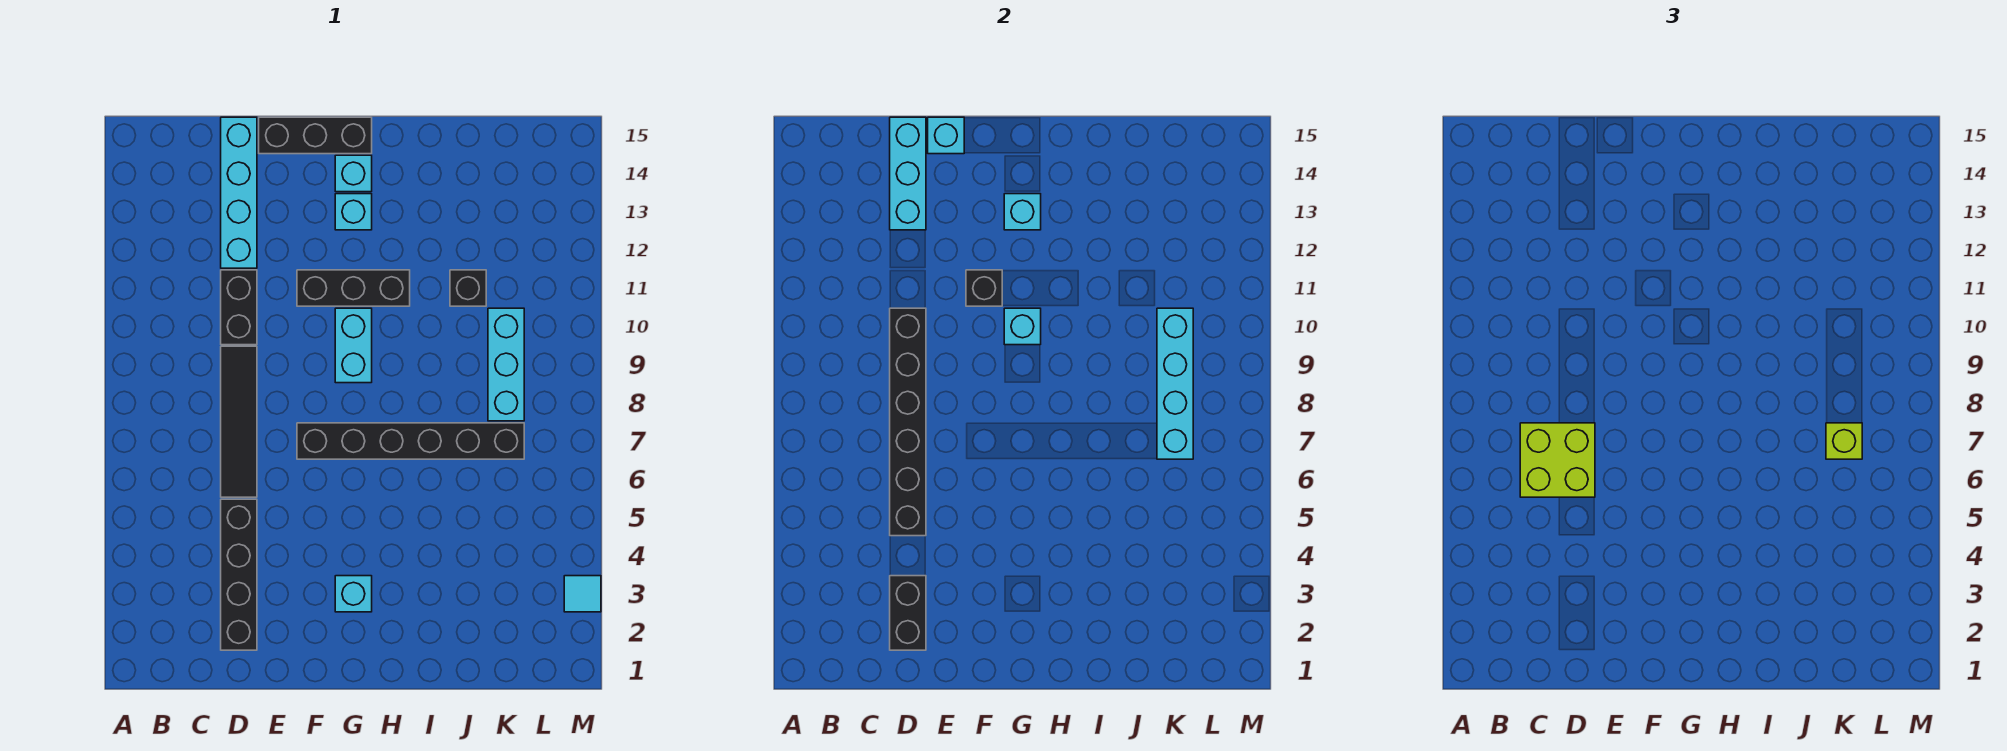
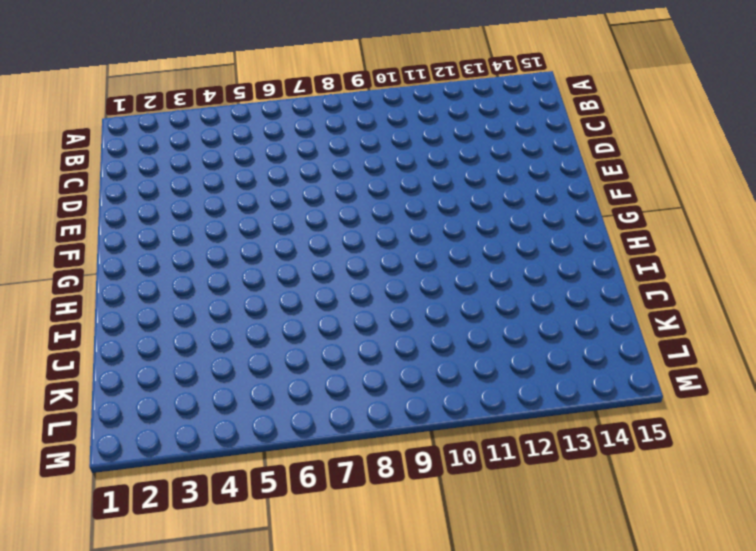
none -> black 1x4 brick [221,499,257,650]
none -> black 1x4 tile [221,346,257,497]
none -> black 1x2 brick [221,270,257,345]

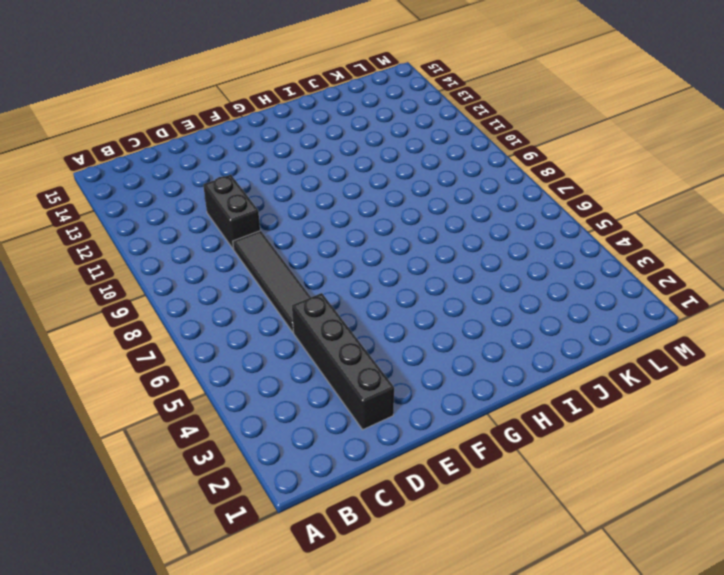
none -> cyan 1x4 brick [221,117,257,268]
none -> black 1x3 brick [259,117,372,154]
none -> black 1x6 brick [297,423,524,459]

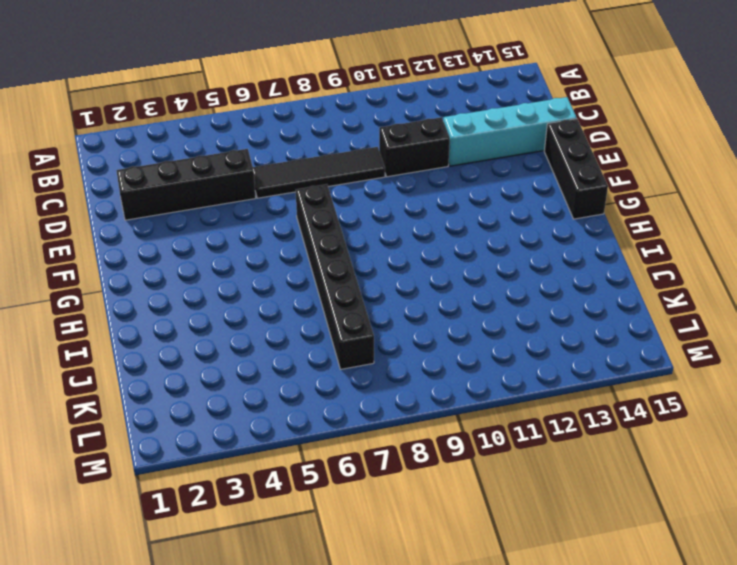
none -> black 1x3 brick [297,270,410,306]
none -> cyan 1x1 brick [335,576,372,612]
none -> cyan 1x2 brick [335,308,372,383]

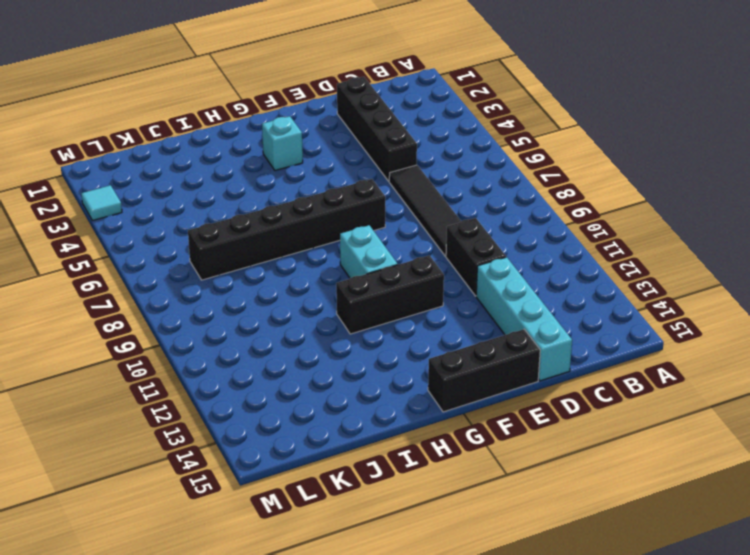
none -> cyan 1x1 brick [335,194,372,230]
none -> cyan 1x1 brick [335,155,372,192]
none -> black 1x1 brick [450,270,486,306]

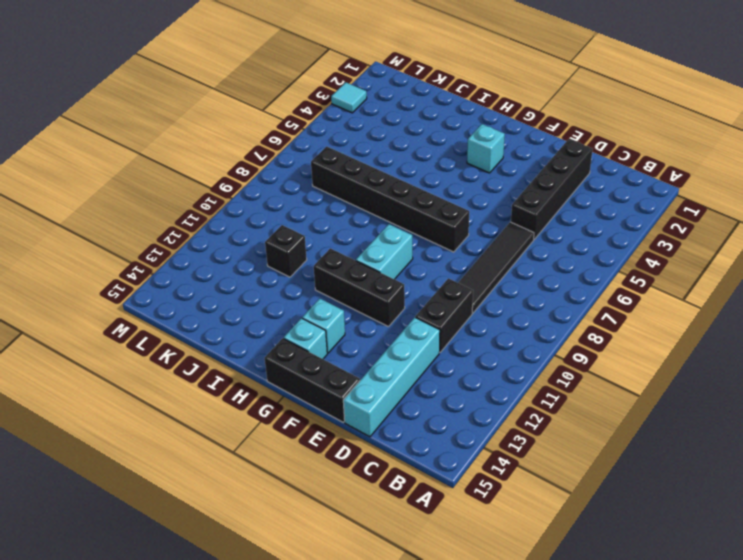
none -> cyan 1x3 brick [488,308,524,421]
none -> black 1x2 brick [890,576,926,650]
none -> black 1x6 brick [890,308,926,536]

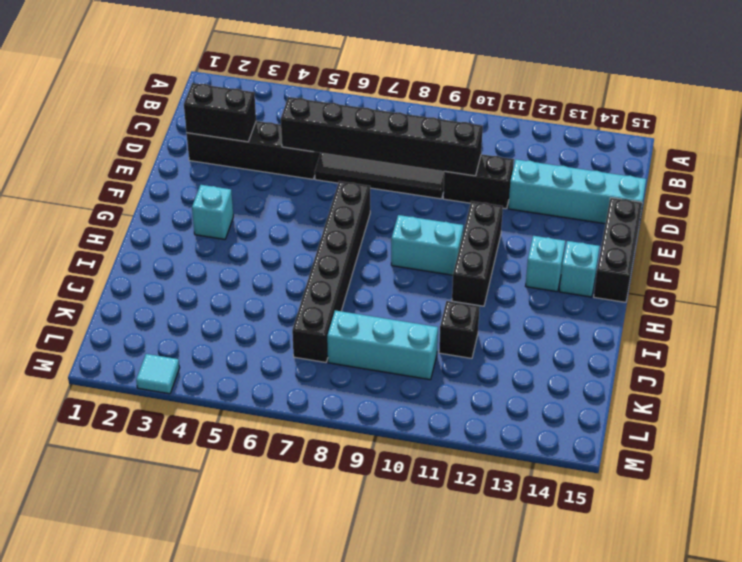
none -> cyan 1x3 brick [890,117,926,230]
none -> cyan 1x1 brick [928,117,964,154]
none -> black 1x1 brick [966,270,1002,306]

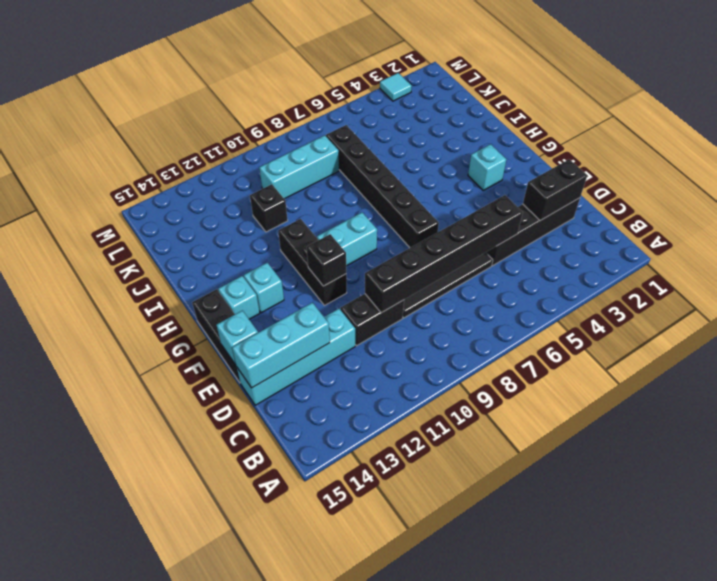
none -> cyan 1x1 brick [1004,308,1041,345]
none -> cyan 1x1 brick [1004,194,1041,230]
none -> cyan 1x4 brick [1157,308,1193,459]

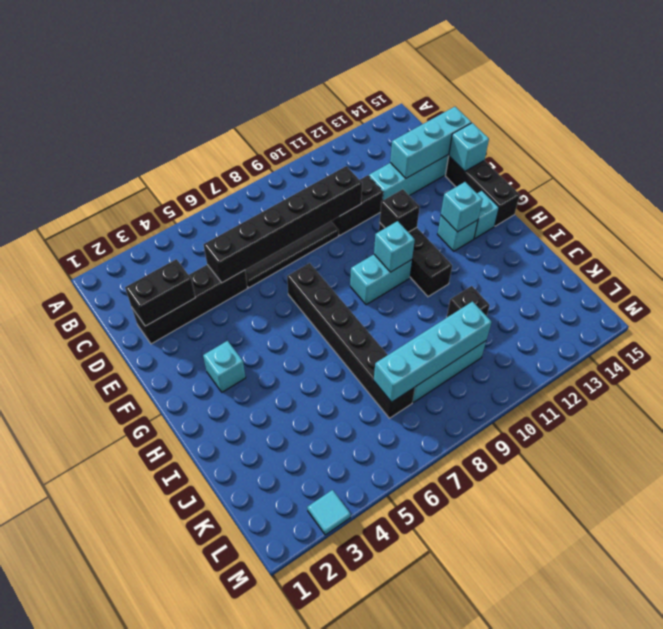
none -> lime 2x2 brick [1520,423,1595,497]
none -> lime 1x1 brick [1826,423,1862,459]

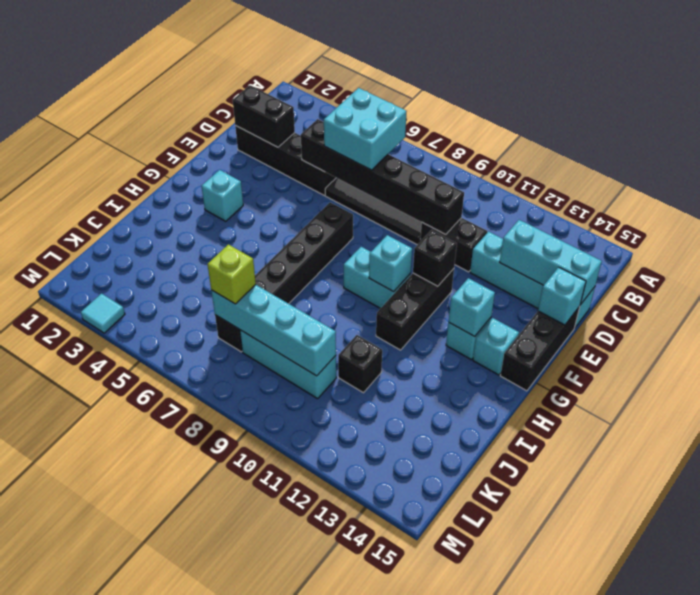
cyan 2x2 brick [324,88,407,170] -> lime 2x2 brick [1520,423,1595,497]

